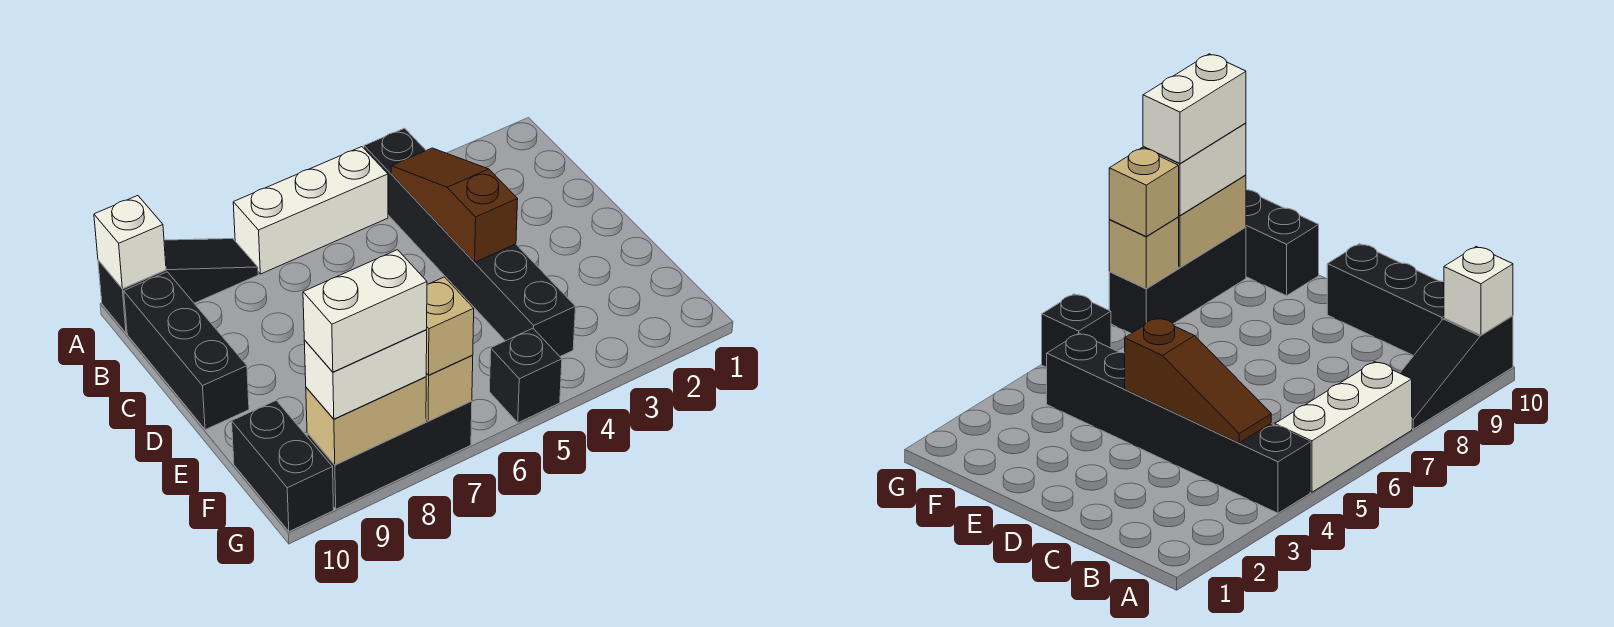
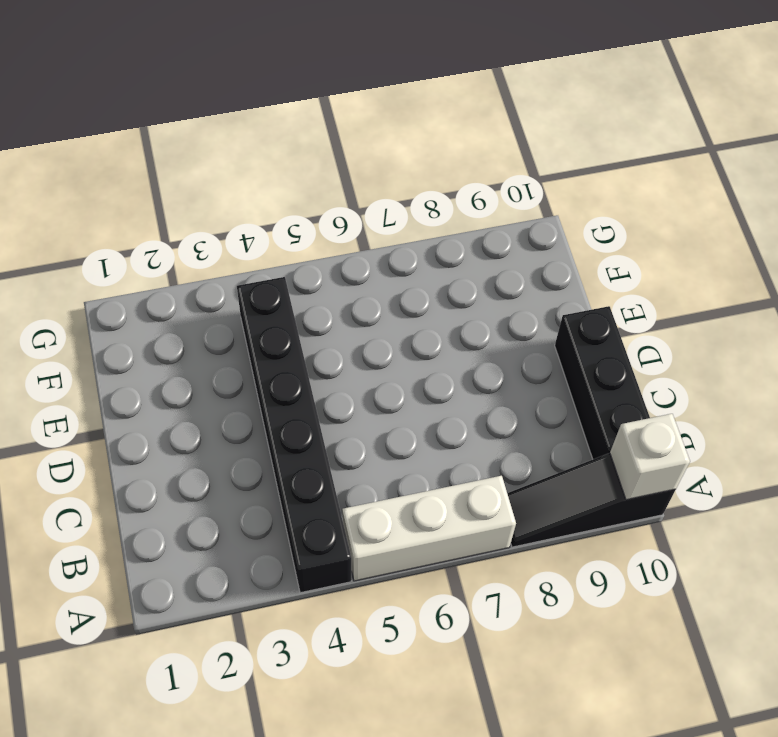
none -> black 1x2 brick [232,400,334,532]
none -> black 1x1 brick [490,328,562,423]
none -> black 1x3 brick [307,401,472,509]

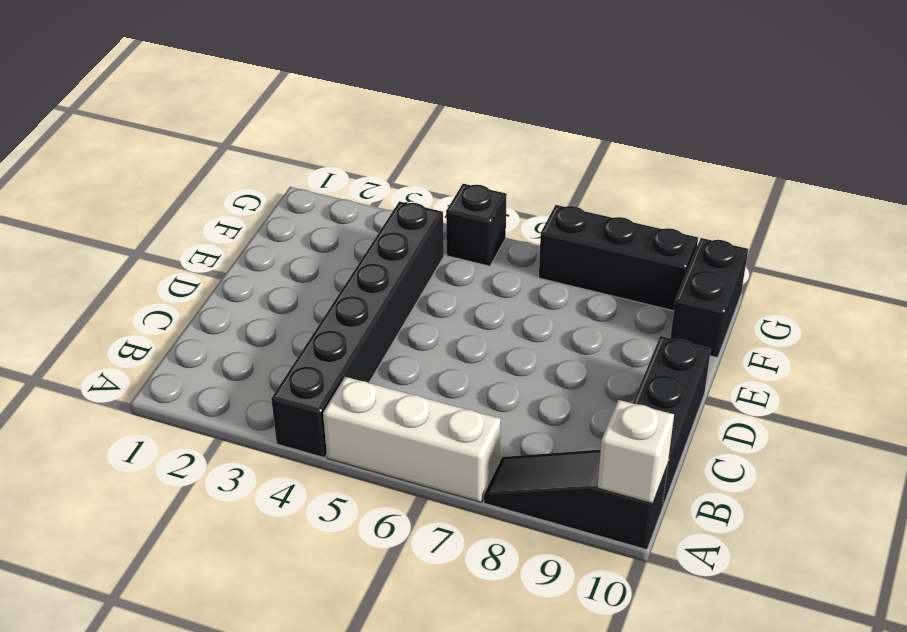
none -> brown 1x3 slope [391,148,518,262]
none -> tan 1x1 brick [426,355,473,421]
none -> tan 1x2 brick [306,377,426,465]

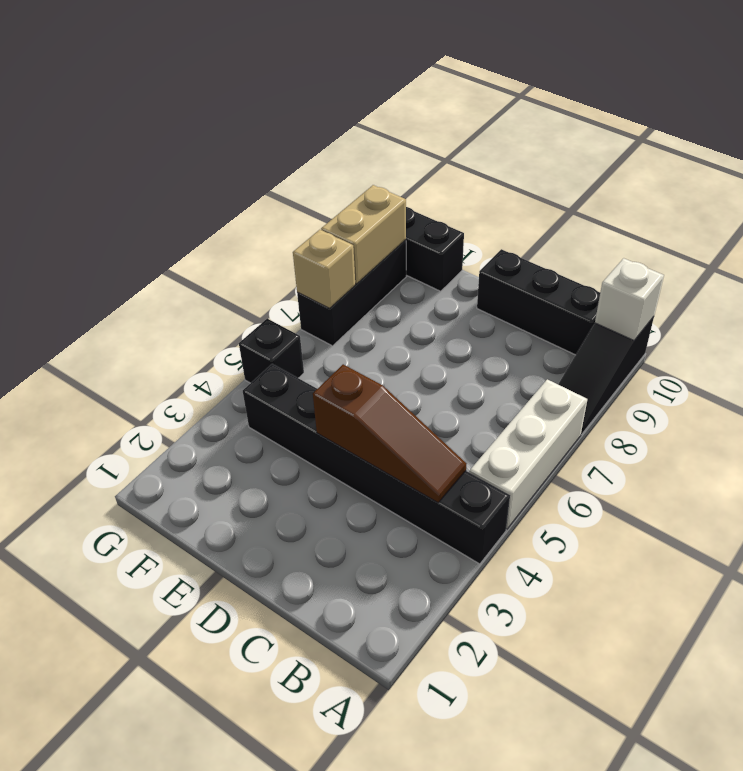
none -> tan 1x1 brick [426,277,474,375]
none -> white 1x2 brick [304,330,427,419]
none -> white 1x2 brick [303,250,427,372]

